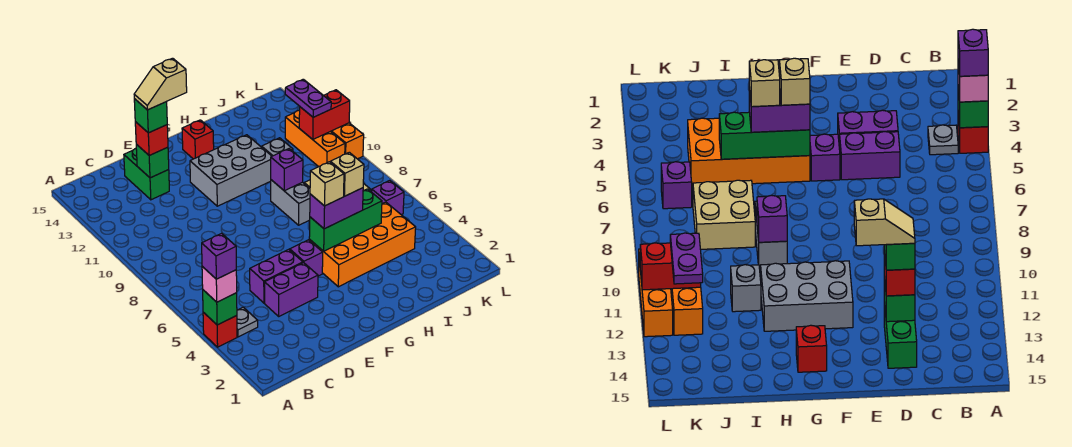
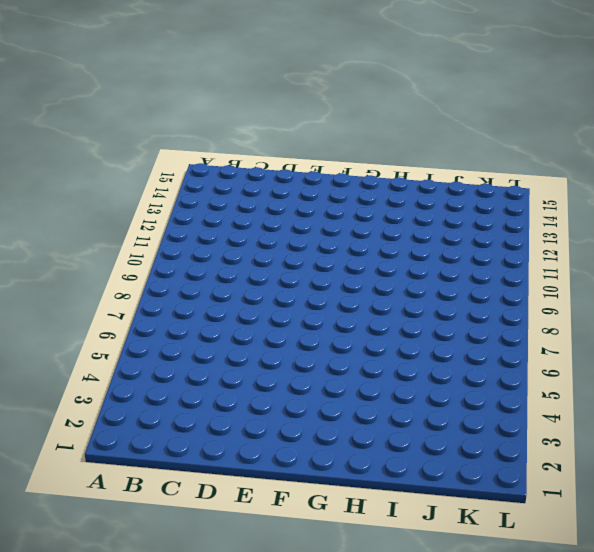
none -> red 1x1 brick [203,312,237,347]
none -> grey 1x1 plate [237,307,258,337]
none -> purple 1x2 brick [265,263,318,316]

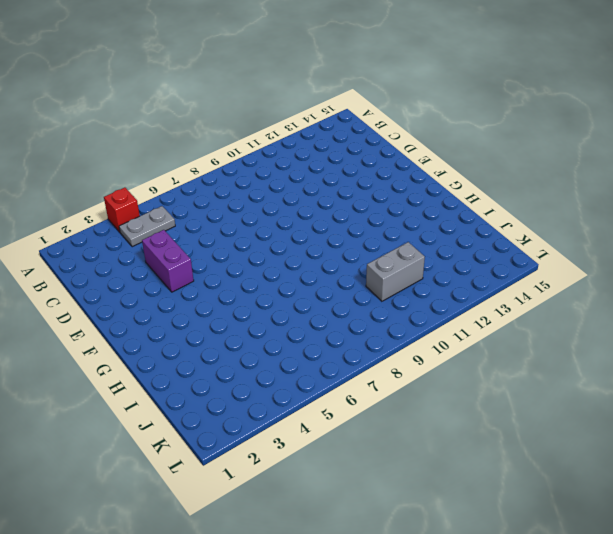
grey 1x2 plate [119,206,175,247] -> grey 1x1 plate [237,307,258,337]
grey 1x2 brick [366,242,425,301] -> grey 1x2 brick moved to [271,180,310,225]
none -> purple 1x2 brick [250,249,303,303]
none -> green 1x2 brick [124,148,169,200]
none -> purple 1x1 brick [290,240,323,276]

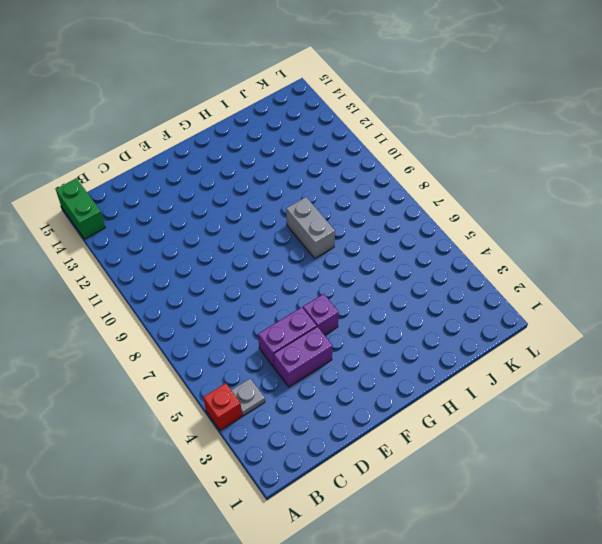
green 1x2 brick [56,178,105,239] -> green 1x2 brick moved to [124,148,169,200]
none -> grey 2x3 brick [190,135,272,206]
none -> orange 2x4 brick [309,202,416,287]
none -> red 1x1 brick [182,120,214,159]

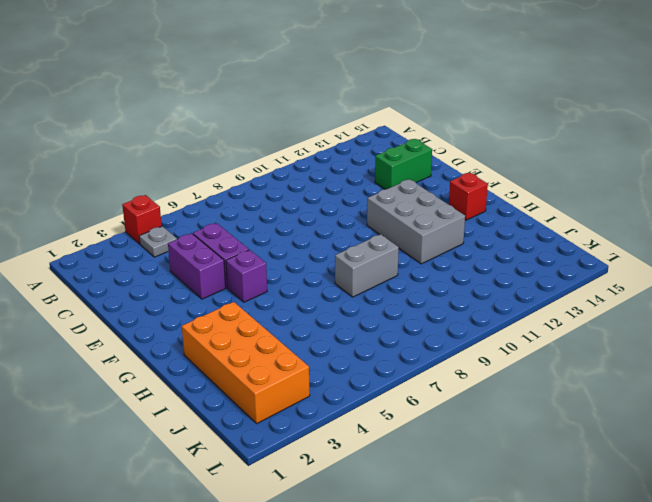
orange 2x4 brick [182,302,310,423] -> orange 2x4 brick moved to [309,202,416,287]
none -> tan 2x2 brick [693,180,755,249]
none -> grey 1x1 brick [262,138,293,156]
none -> purple 1x1 brick [372,180,404,215]

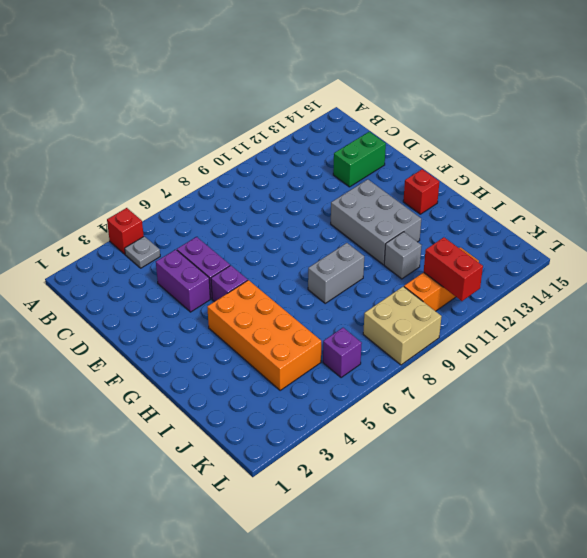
tan 2x2 brick [363,287,442,365] -> tan 2x2 brick moved to [693,180,755,249]
none -> orange 1x3 brick [331,123,364,159]
none -> green 1x1 brick [203,290,237,325]
none -> green 1x1 brick [136,144,169,178]

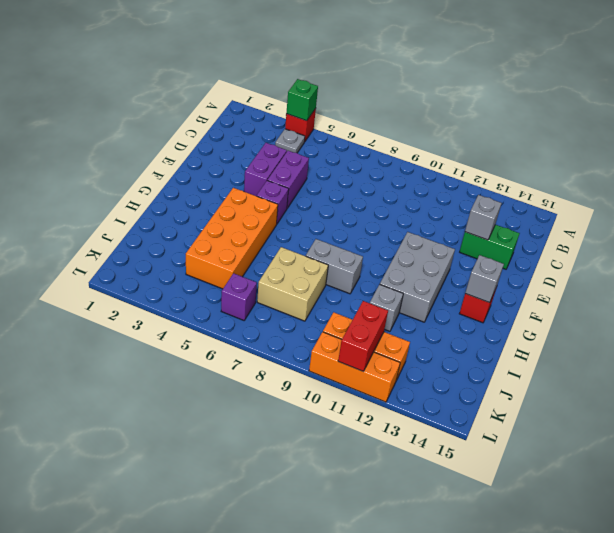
grey 1x1 brick [465,195,502,240] -> green 1x1 brick [136,144,169,178]
grey 1x1 brick [465,255,504,303] -> none
none -> green 1x3 brick [309,189,382,251]
none -> purple 1x1 brick [271,149,303,191]
none -> pink 1x1 brick [202,267,237,302]

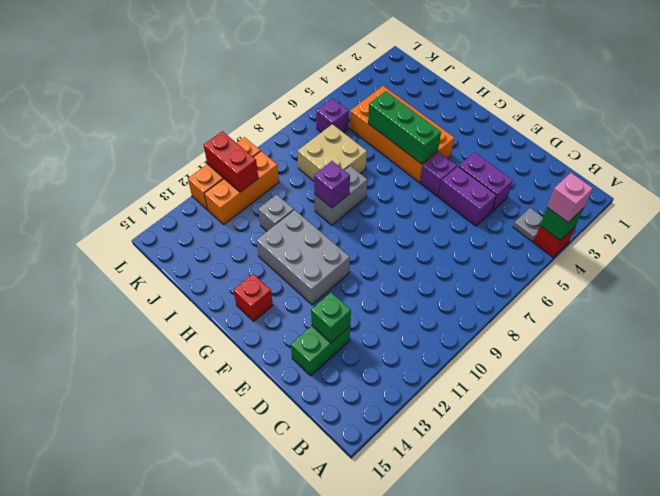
none -> red 1x1 brick [135,122,168,155]
none -> purple 1x2 brick [310,188,363,229]
none -> purple 1x2 plate [285,79,331,117]

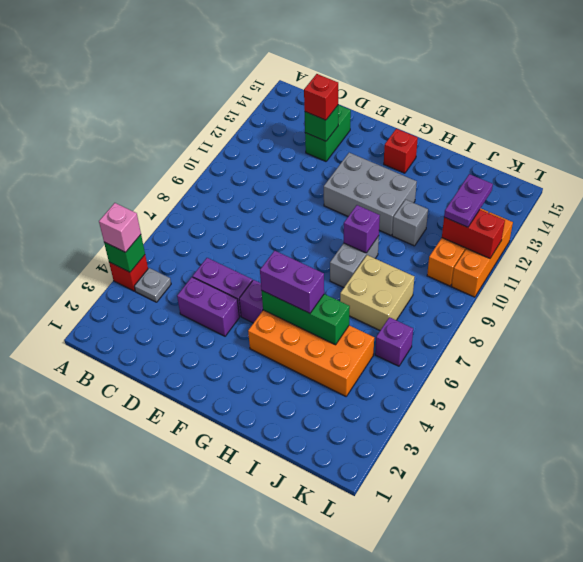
none -> purple 1x1 brick [202,233,236,279]
none -> green 1x1 brick [134,99,167,133]
none -> tan 1x1 brick [310,162,344,206]

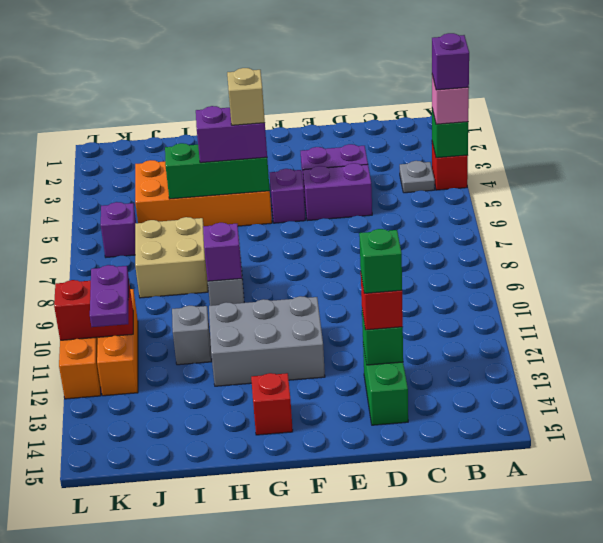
none -> tan 1x1 brick [330,152,364,196]
none -> tan 1x2 slope [134,58,187,110]

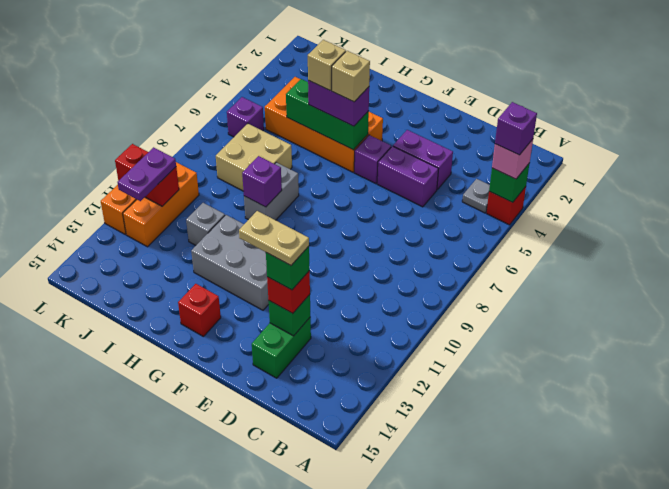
tan 1x2 plate [239,211,309,265] -> tan 1x2 slope [134,58,187,110]

